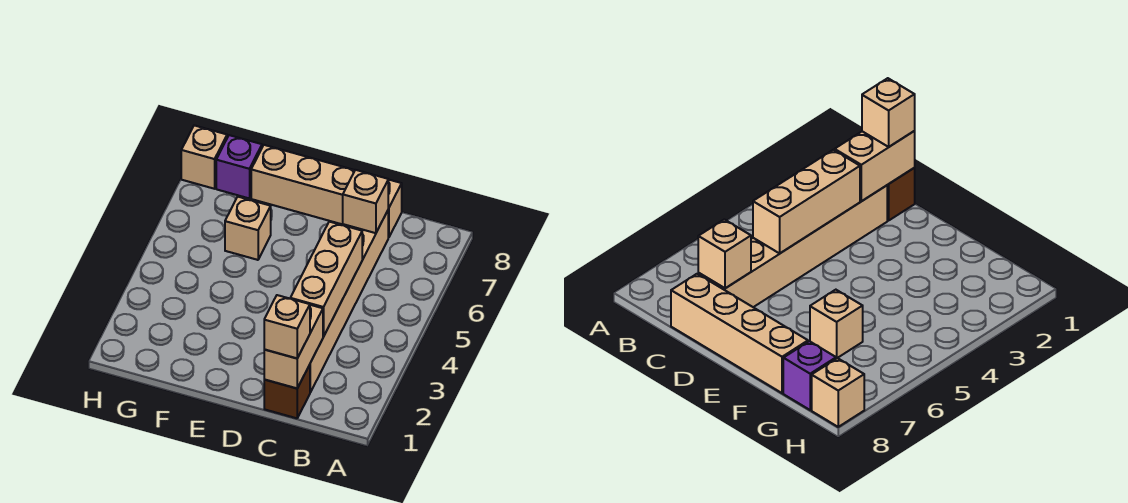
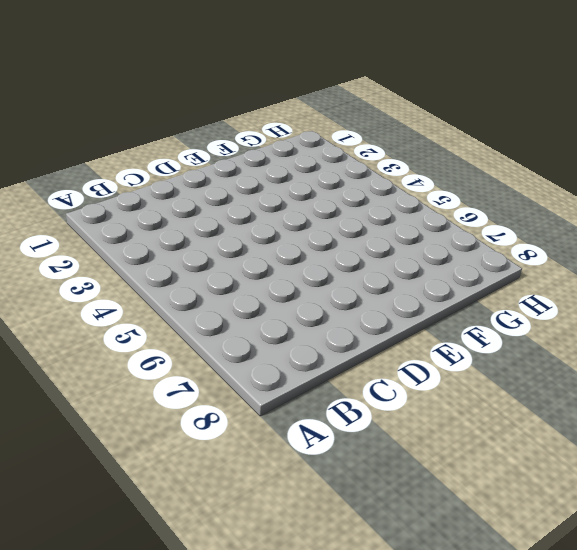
none -> brown 1x1 brick [264,365,310,418]
none -> tan 1x6 brick [310,211,388,392]

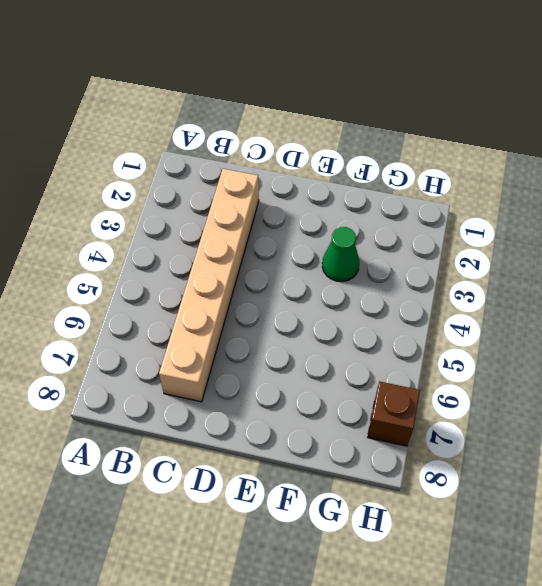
green 1x1 cone [322,227,359,282] -> none
brown 1x1 brick [368,381,420,446] -> brown 1x1 brick moved to [264,365,310,418]
none -> tan 1x4 brick [251,145,402,237]
none -> tan 1x1 brick [225,197,271,260]

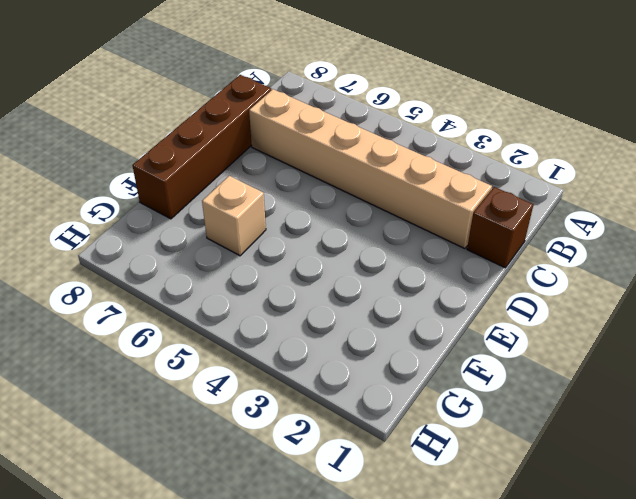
brown 1x4 brick [132,75,271,219] -> tan 1x4 brick [251,145,402,237]
none -> purple 1x1 brick [216,135,262,198]
none -> tan 1x1 brick [181,125,227,189]

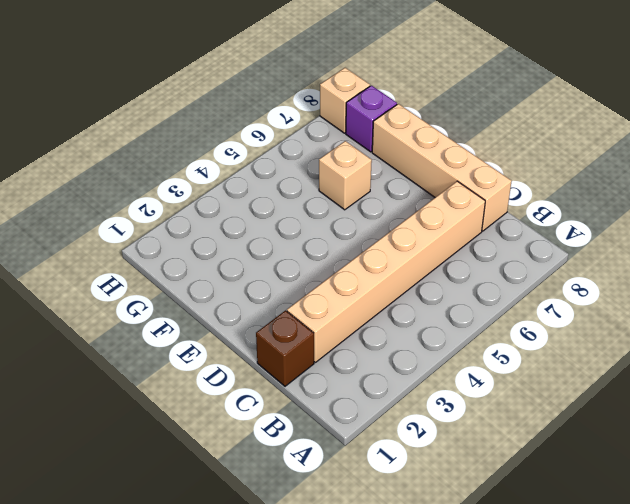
none -> tan 1x2 brick [264,305,323,388]
none -> tan 1x3 brick [290,222,362,337]

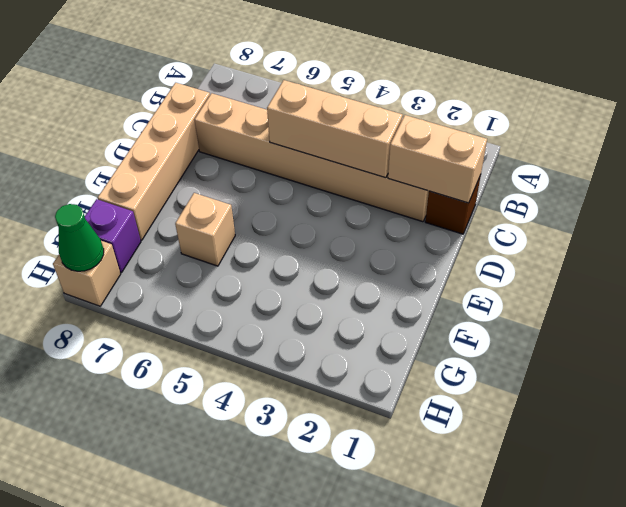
green 1x1 cone [55,204,104,271] -> none
none -> tan 1x1 brick [343,170,388,233]
none -> tan 1x1 brick [264,295,310,358]

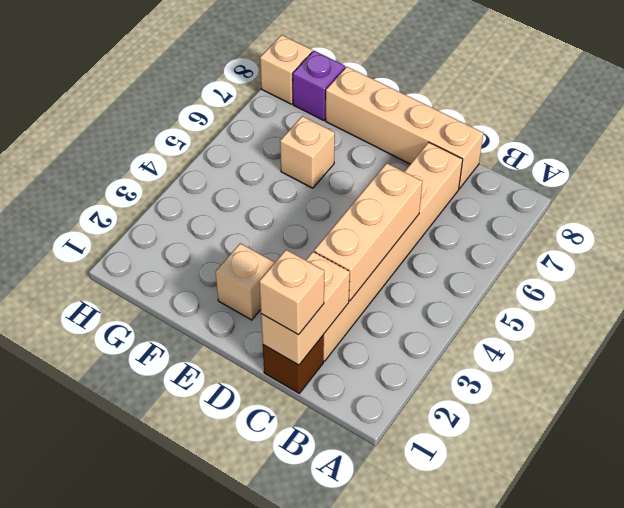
tan 1x1 brick [216,243,274,320] -> tan 1x1 brick moved to [343,170,388,233]

